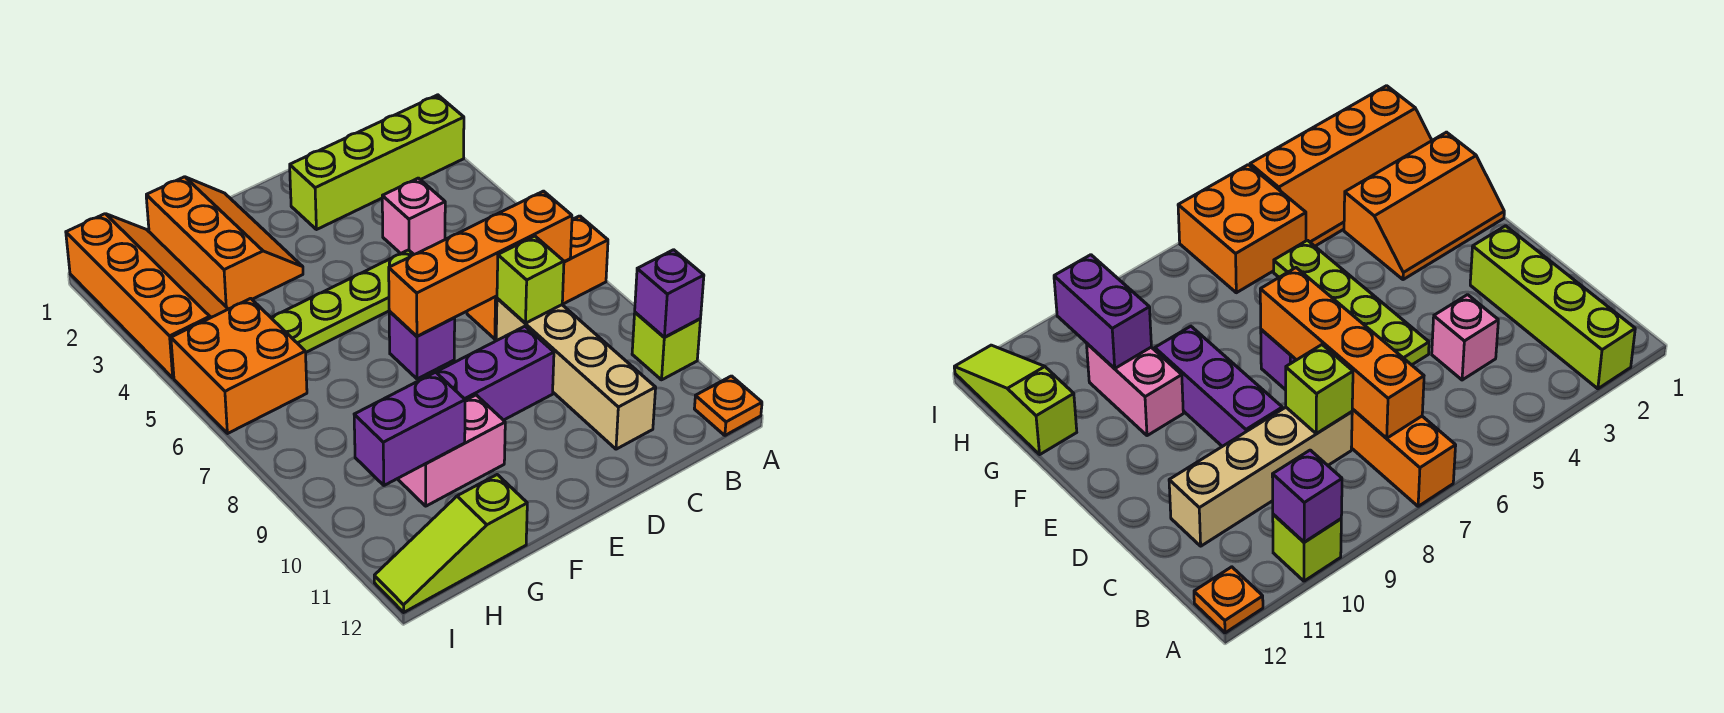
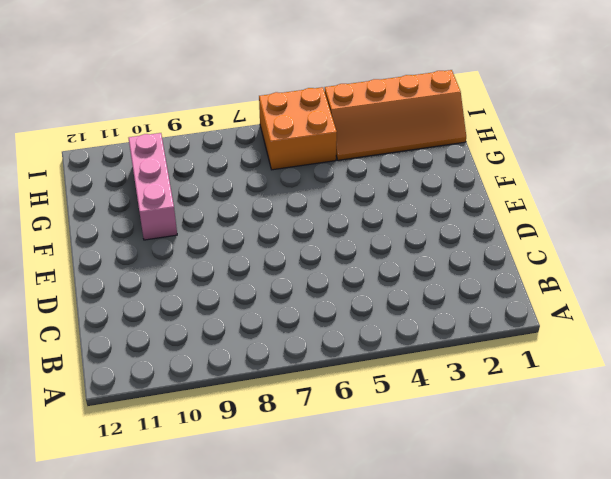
pink 1x3 brick [129,133,177,240] -> pink 1x2 brick [398,395,505,506]
none -> lime 1x4 brick [290,95,464,230]
none -> orange 1x3 brick [467,216,608,339]
none -> lime 1x1 brick [632,312,700,380]

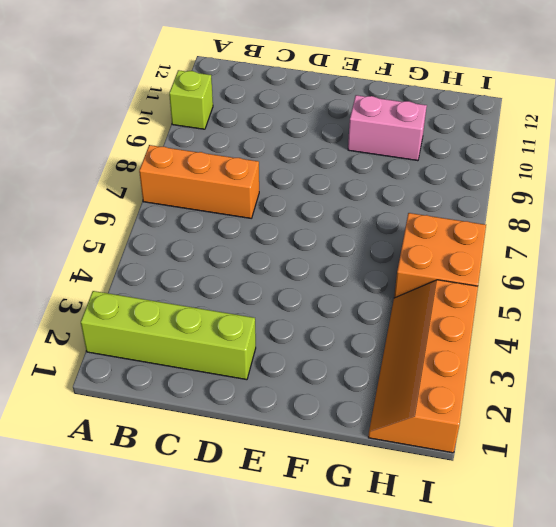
none -> orange 1x1 plate [694,376,762,435]
none -> pink 1x1 brick [382,178,445,254]
none -> tan 1x4 brick [496,299,656,449]

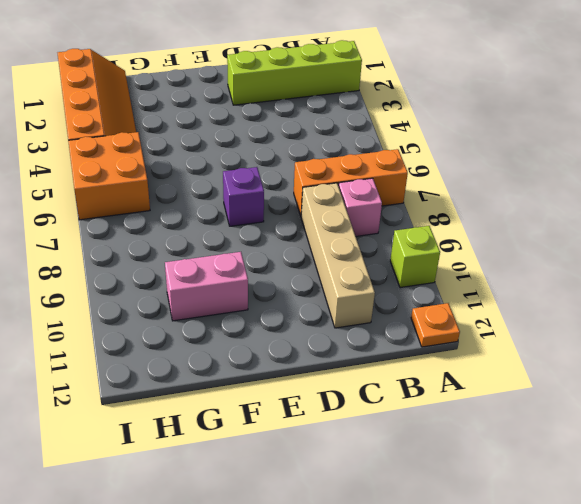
pink 1x1 brick [339,178,382,236] -> pink 1x1 brick moved to [382,178,445,254]
none -> lime 1x4 plate [271,250,414,352]
none -> purple 1x3 brick [436,326,554,420]
none -> orange 2x3 slope [146,177,303,309]

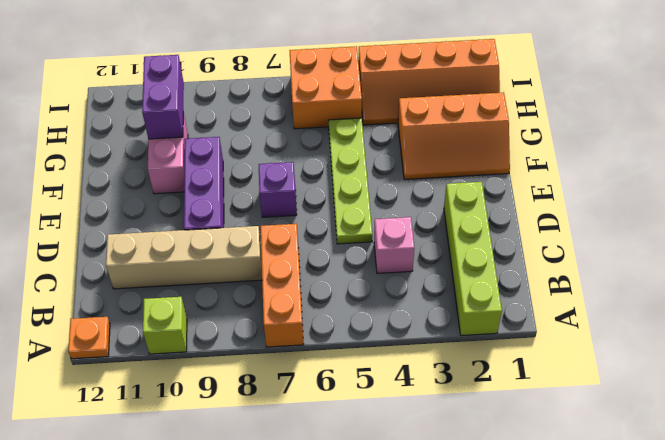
none -> lime 1x3 slope [374,475,527,612]
none -> purple 1x1 brick [635,250,704,337]
none -> orange 1x4 brick [389,191,572,336]

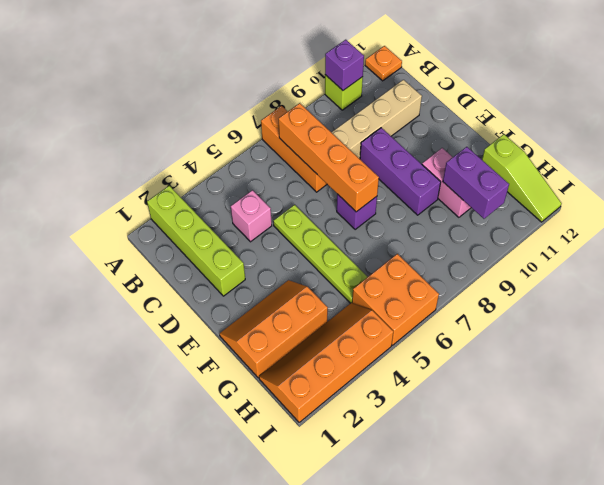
none -> lime 1x1 brick [497,236,564,323]

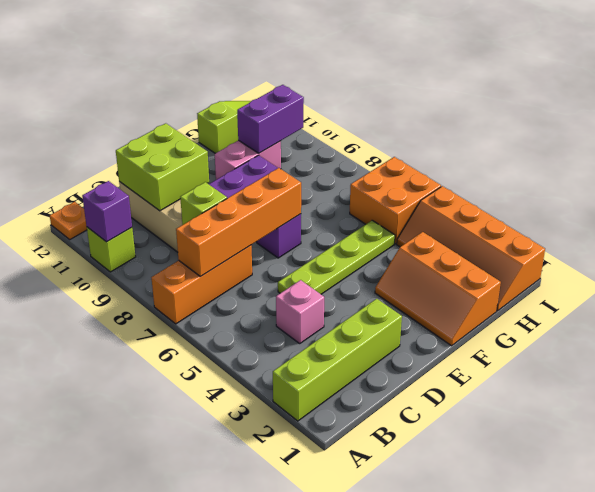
lime 2x2 brick [116,123,209,211] -> none

